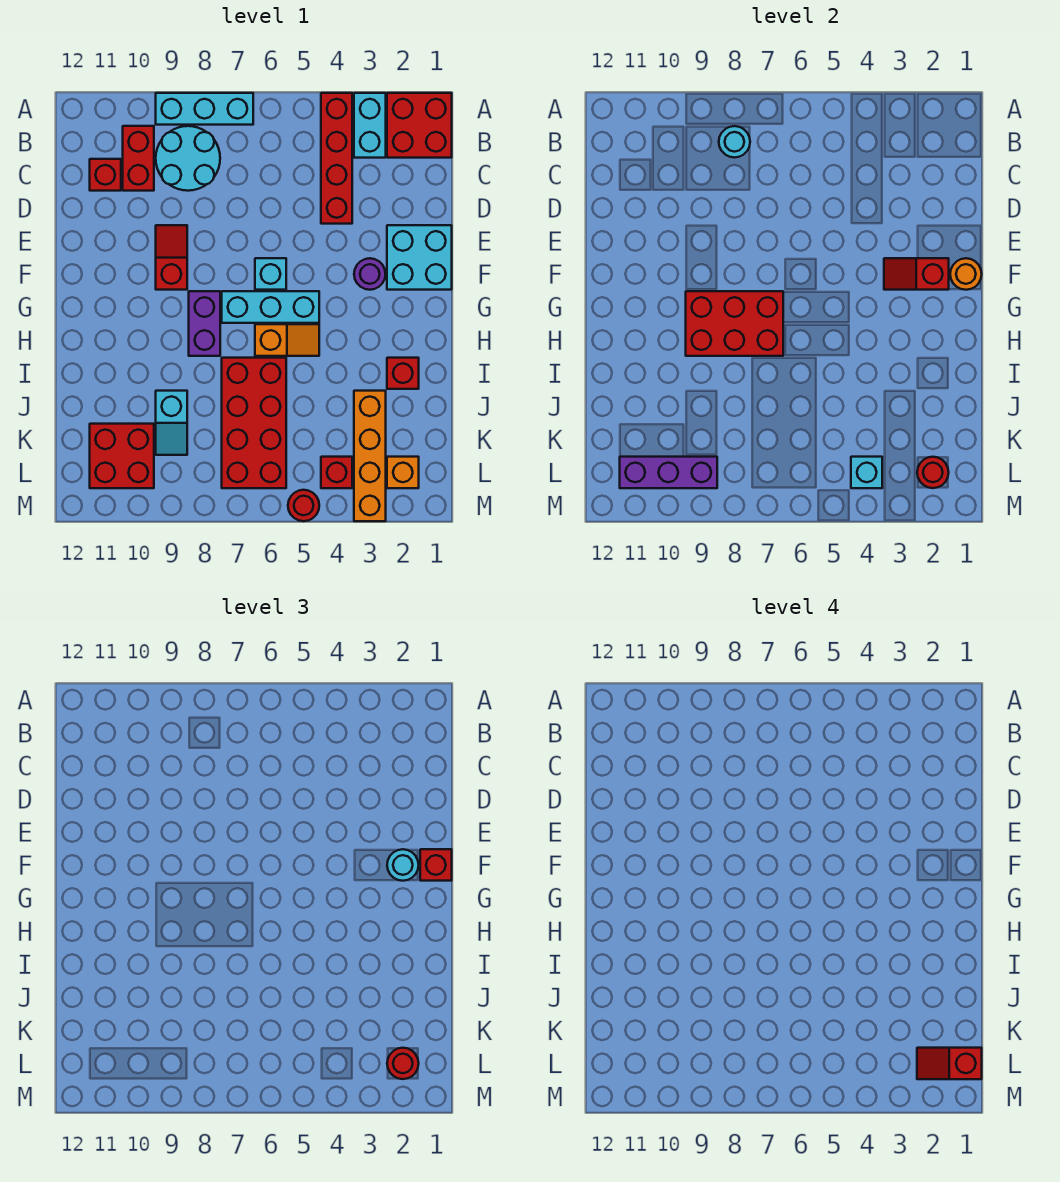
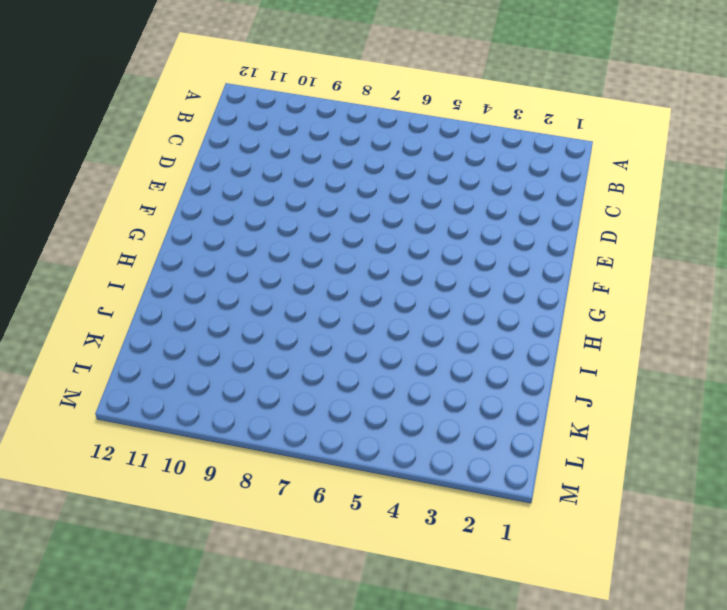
none -> red 2x2 brick [387,93,452,158]
none -> cyan 1x2 brick [354,93,386,158]
none -> red 1x4 brick [321,93,352,224]
none -> cyan 1x3 brick [156,93,253,125]

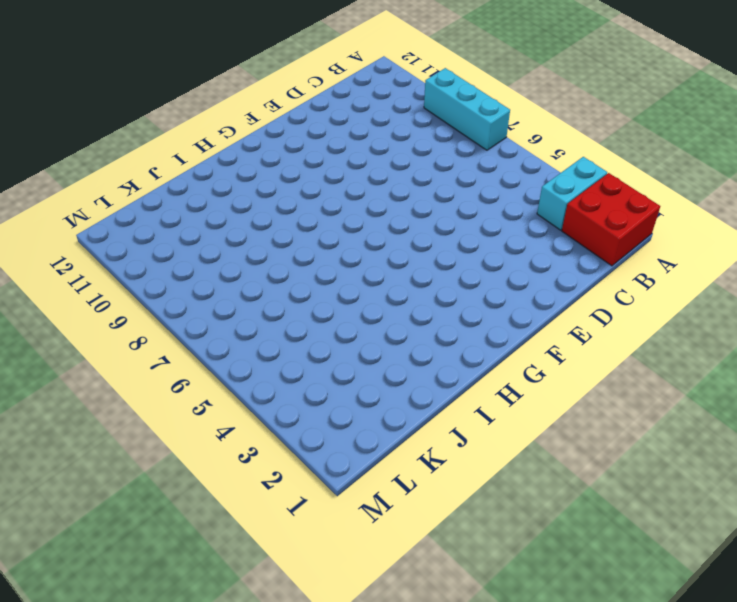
none -> red 1x4 brick [321,93,352,224]
none -> cyan 2x2 round brick [156,126,220,191]
none -> red 1x2 brick [123,126,154,191]
none -> red 1x1 brick [90,159,121,191]

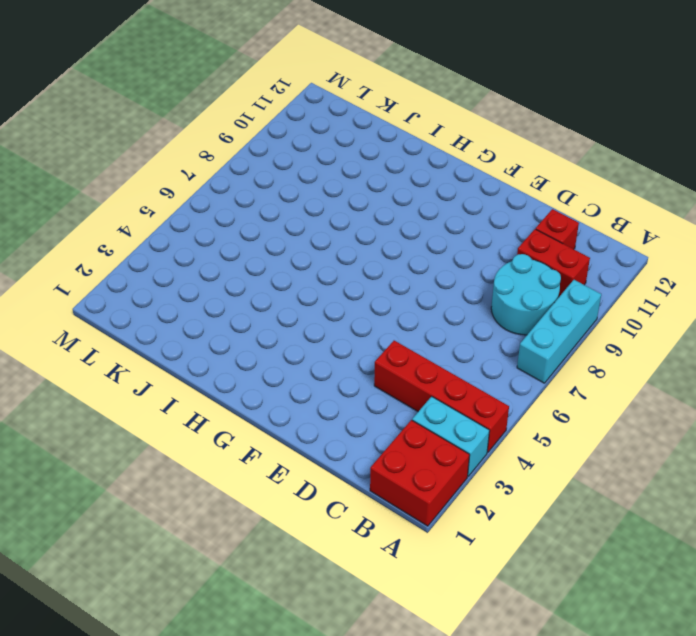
none -> cyan 2x2 brick [387,225,452,290]
none -> red 1x2 slope [156,225,187,290]
none -> purple 1x1 round brick [354,258,385,290]
none -> cyan 1x1 brick [255,258,286,290]

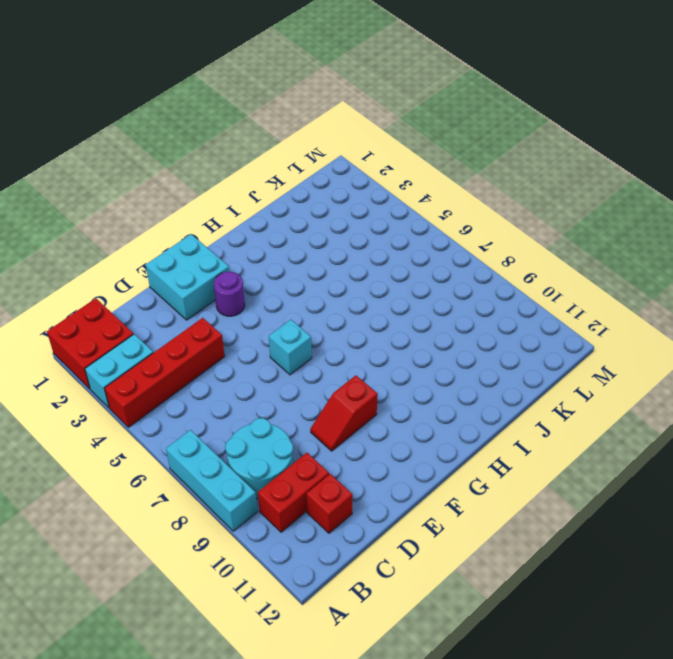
none -> cyan 1x3 brick [222,291,319,323]
none -> purple 1x2 brick [189,291,220,356]
none -> orange 1x2 slope [255,324,319,356]
none -> red 1x1 brick [387,358,419,389]

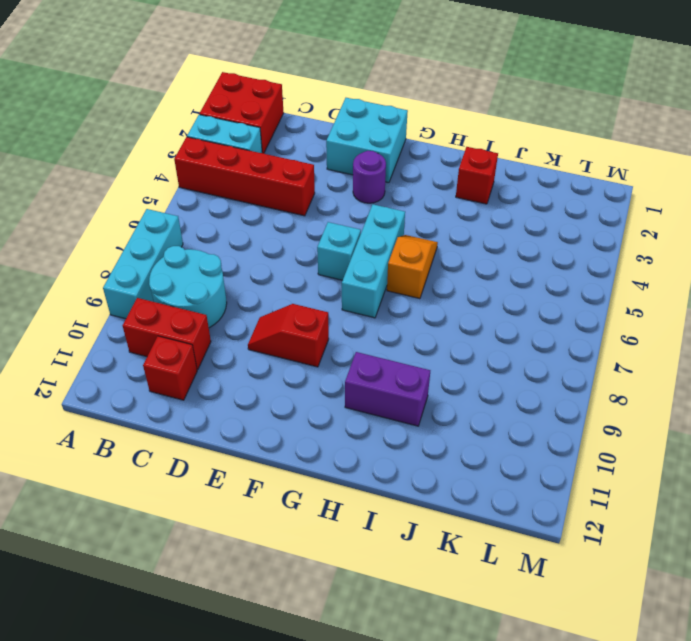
purple 1x2 brick [345,352,430,426] -> purple 1x2 brick moved to [189,291,220,356]
none -> red 2x4 brick [222,358,286,488]
none -> orange 1x4 brick [354,391,386,521]
none -> cyan 1x2 slope [156,391,187,455]
none -> red 2x2 brick [90,424,154,488]

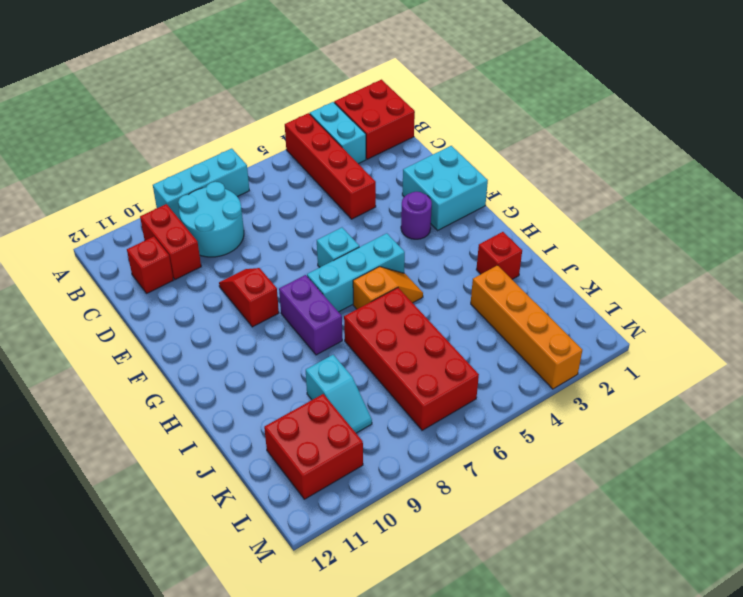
none -> orange 1x1 brick [387,457,419,488]
none -> red 1x1 brick [321,457,352,488]
none -> red 1x1 round brick [288,490,319,521]
none -> cyan 1x1 round brick [719,126,750,158]

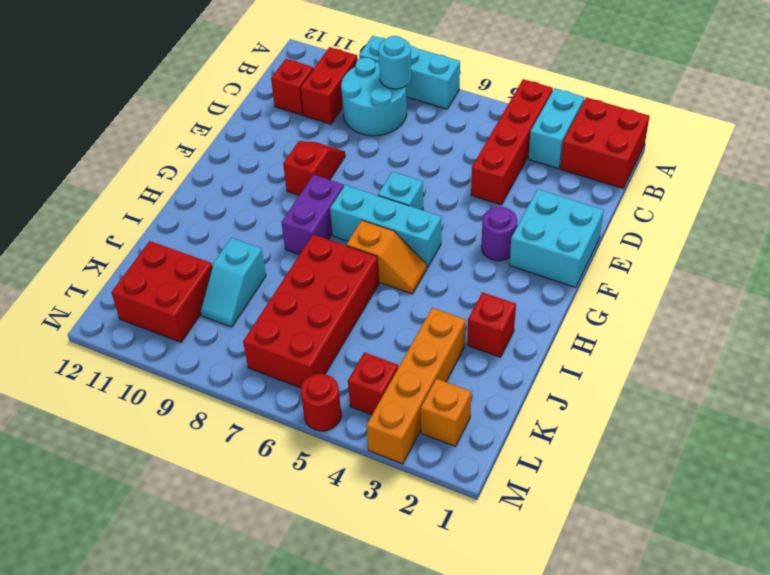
none -> orange 1x1 round brick [950,258,982,290]
none -> red 1x2 slope [884,258,949,290]
none -> red 2x3 brick [686,291,783,356]
none -> red 1x1 round brick [917,457,949,488]

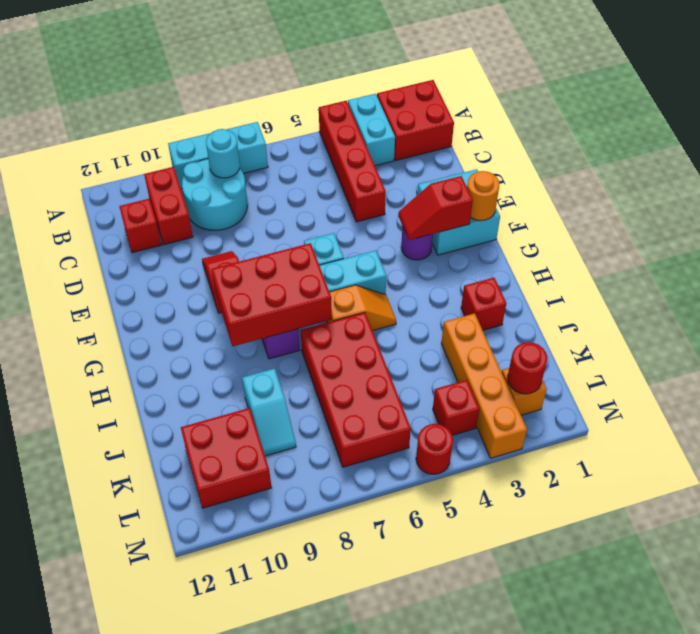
none -> cyan 1x1 brick [851,457,882,488]
none -> purple 1x3 brick [620,457,717,488]
none -> red 1x1 brick [420,849,452,881]
none -> cyan 1x1 round brick [387,849,419,881]

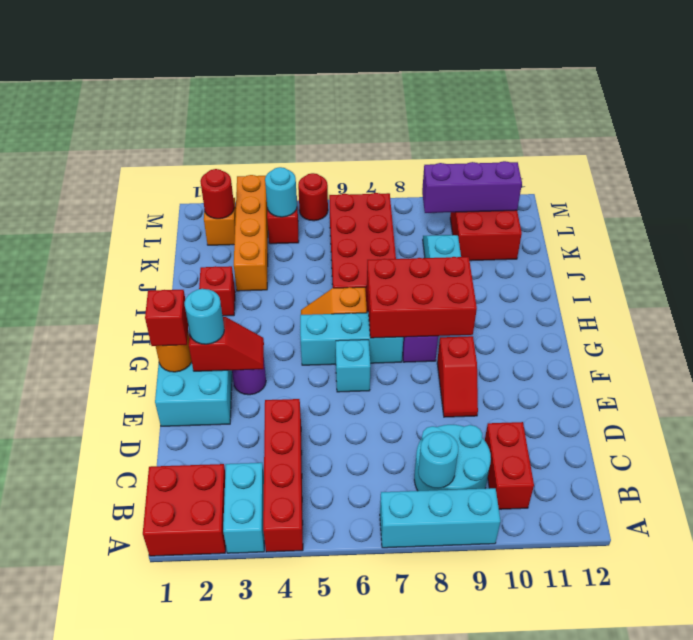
cyan 1x1 round brick [265,167,297,217] -> cyan 1x1 brick [851,457,882,488]
none -> red 1x1 brick [90,159,121,191]
none -> red 1x1 round brick [387,1048,419,1079]
none -> red 1x2 slope [917,1048,982,1079]

